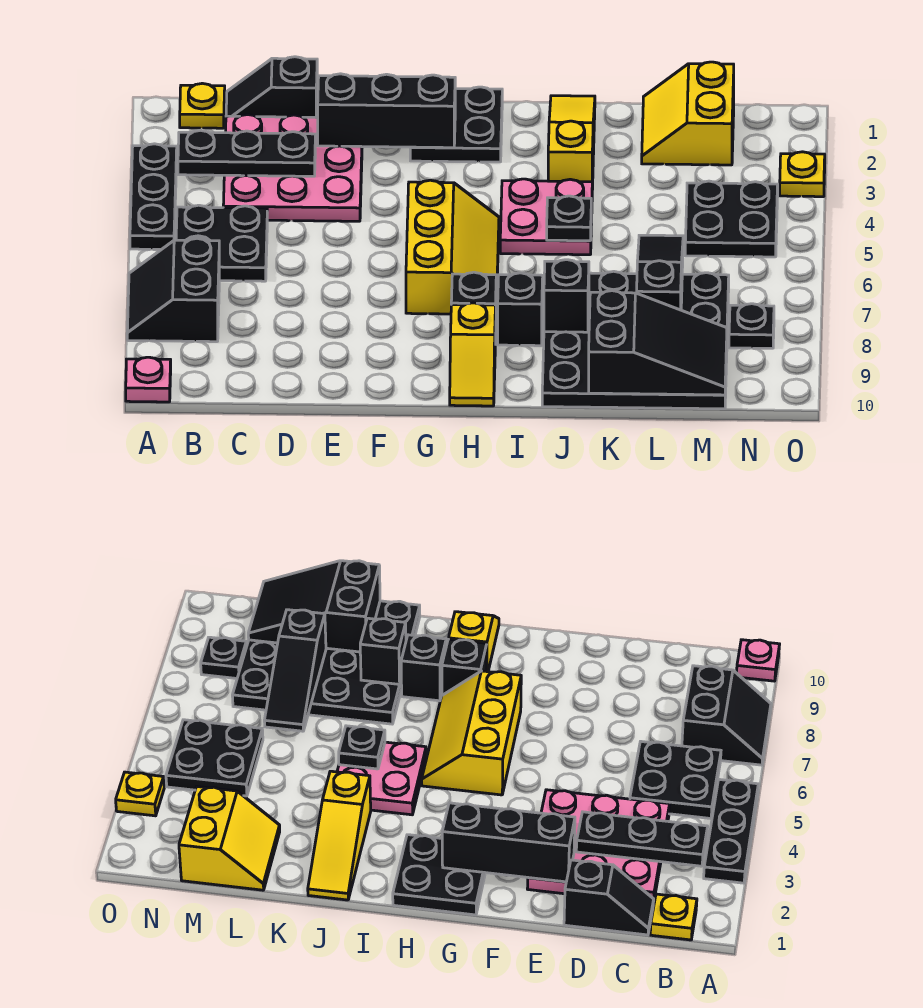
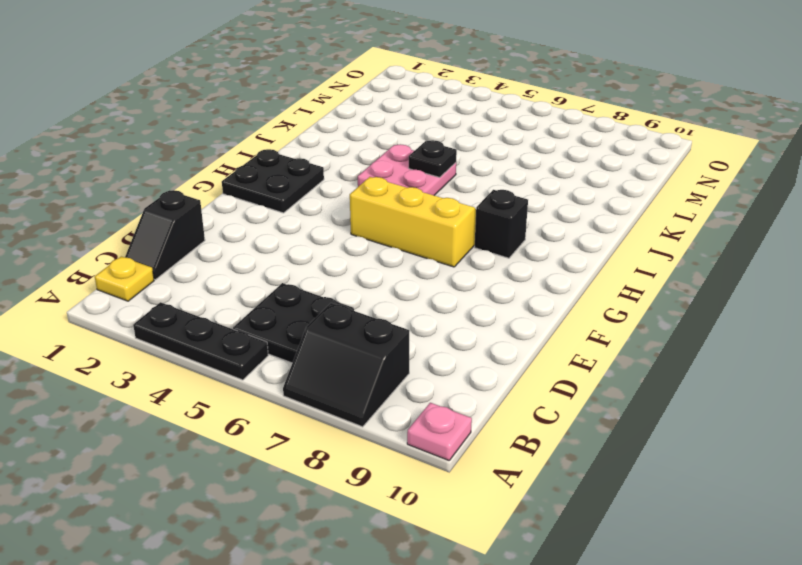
none -> pink 3x3 plate [223,115,362,221]
none -> yellow 1x2 slope [450,303,495,406]
none -> black 1x1 brick [498,273,543,346]

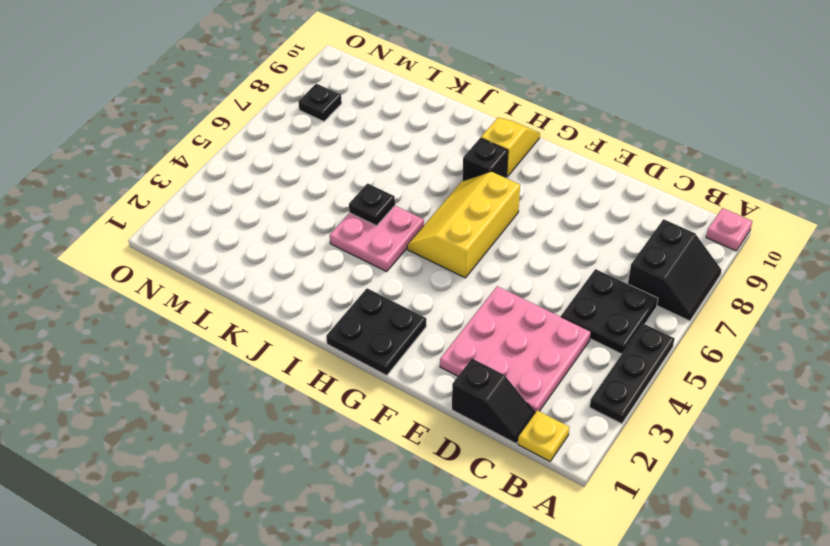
none -> black 1x1 brick [498,273,543,346]
none -> yellow 1x3 slope [548,96,595,190]
none -> black 4x4 plate [542,271,729,409]

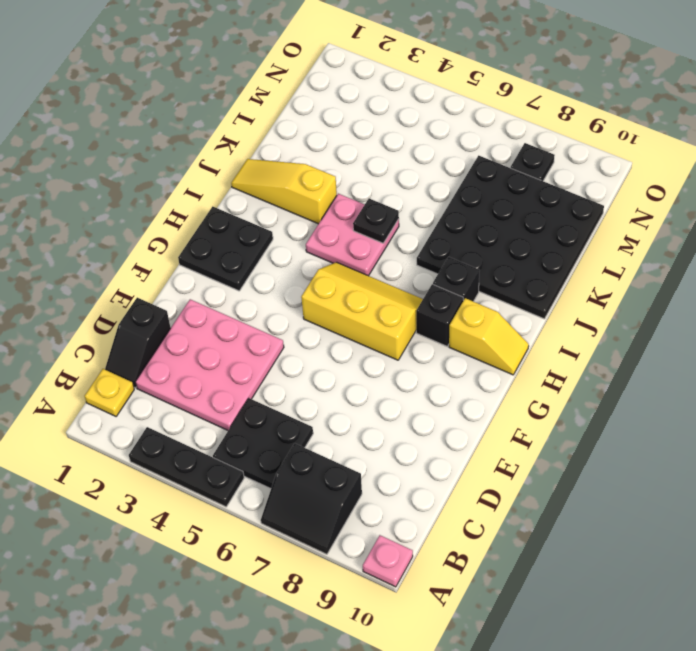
none -> yellow 2x2 slope [642,62,734,165]
none -> black 2x2 plate [685,181,778,257]
none -> yellow 1x1 plate [780,152,825,197]

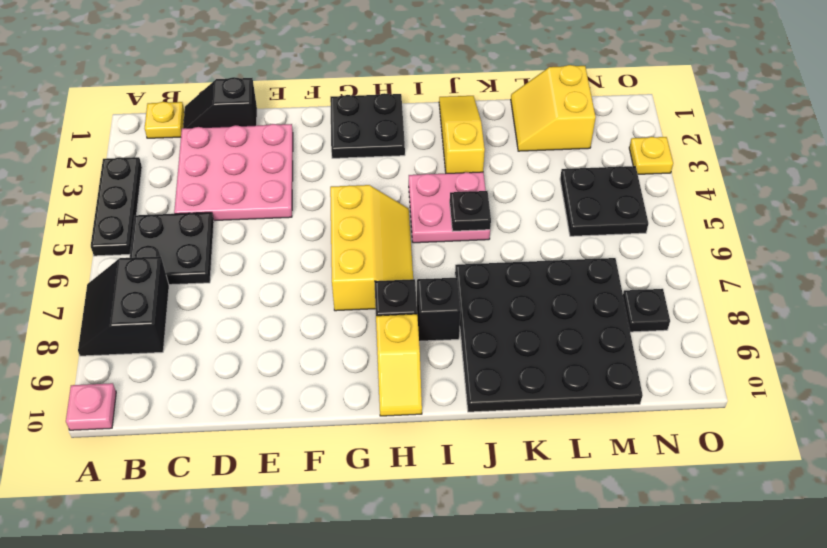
none -> black 1x3 plate [178,130,315,176]
none -> black 1x3 brick [318,74,455,148]
none -> black 1x1 brick [544,260,589,332]

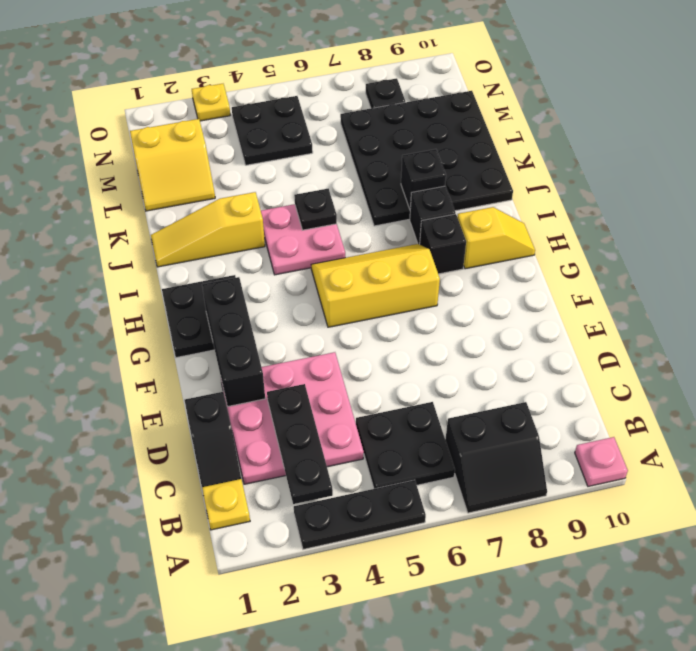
none -> black 2x3 slope [589,291,727,395]
none -> black 1x3 slope [637,235,683,310]

